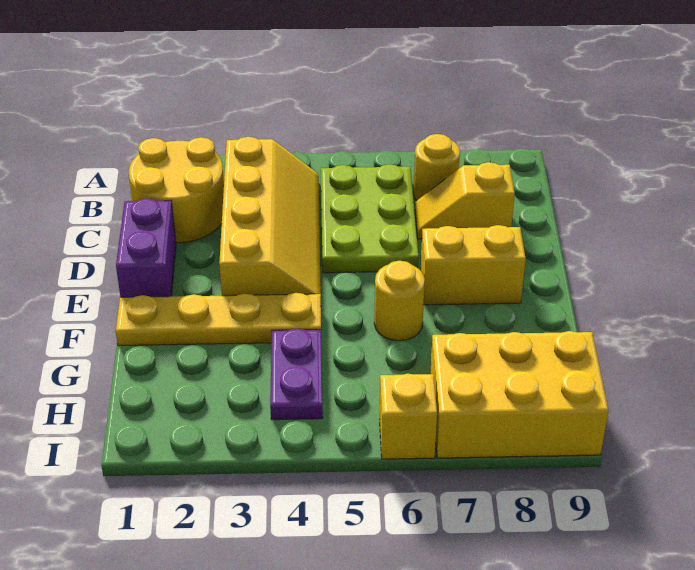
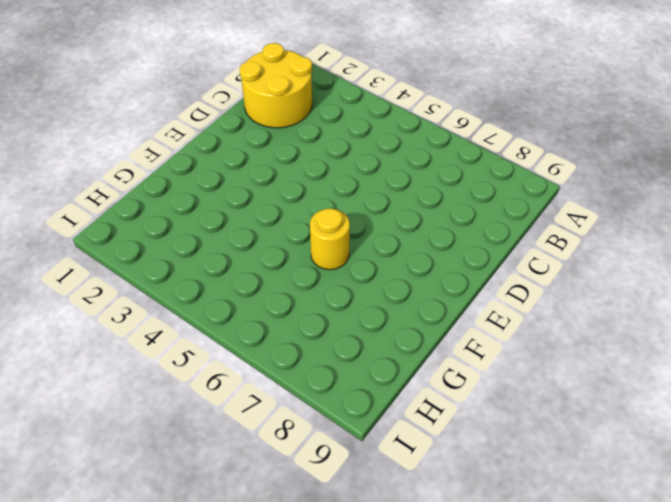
none -> yellow 2x4 slope [219,137,321,296]
none -> lime 2x3 plate [321,164,419,273]
none -> yellow 1x1 round brick [413,134,460,200]

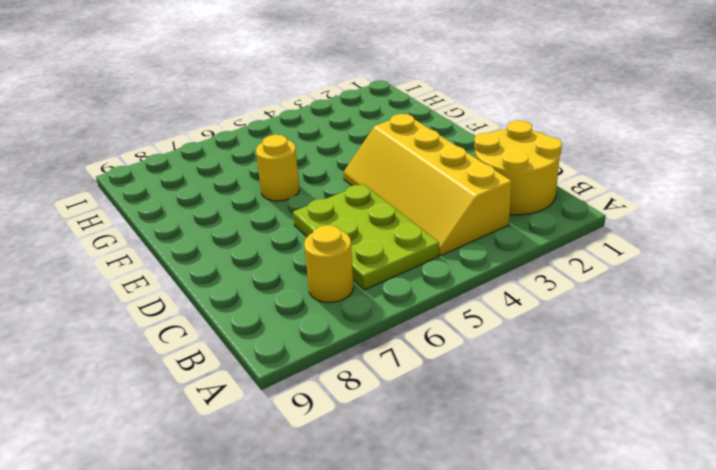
none -> yellow 1x2 slope [415,162,515,239]
none -> purple 1x2 brick [116,198,176,297]
none -> yellow 1x2 brick [421,225,526,305]

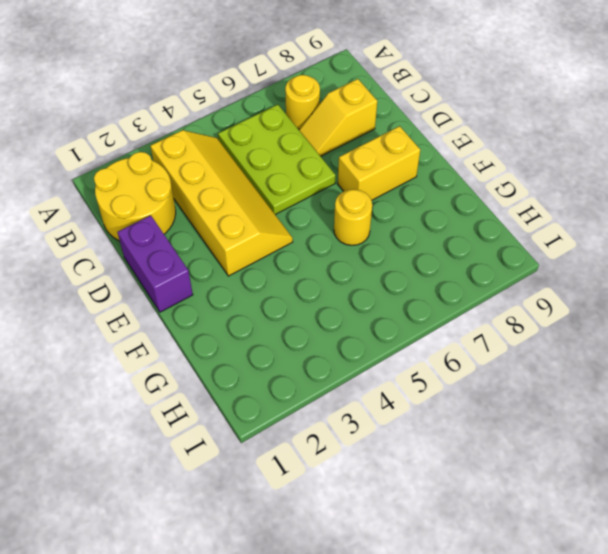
none -> yellow 1x4 plate [116,293,321,346]
none -> purple 1x2 plate [270,329,323,420]
none -> yellow 2x3 brick [430,331,609,458]

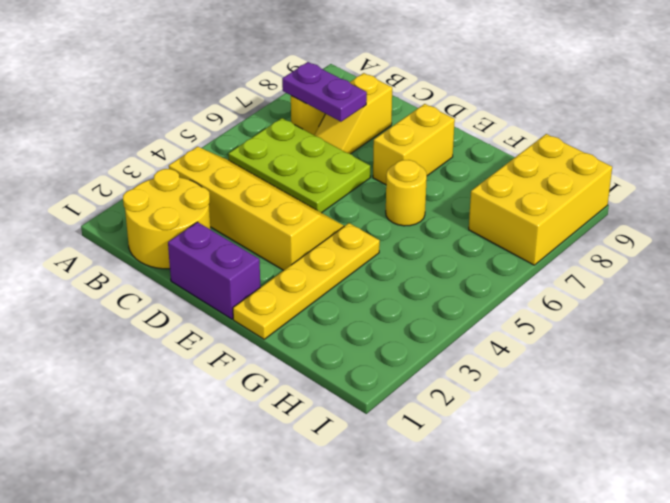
purple 1x2 plate [282,62,367,122] -> purple 1x2 plate moved to [270,329,323,420]
none -> yellow 1x1 brick [380,374,437,459]

